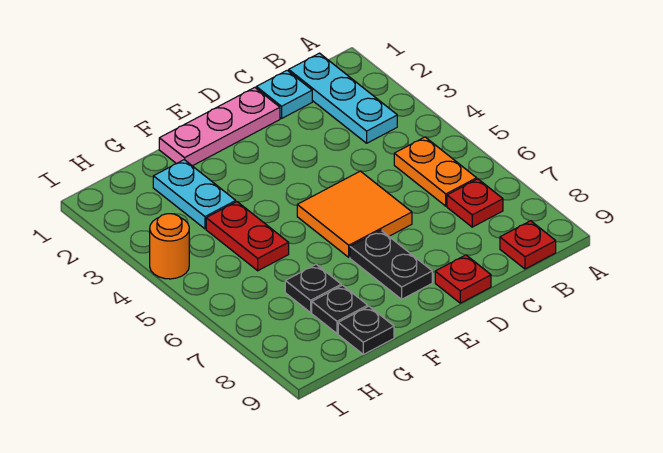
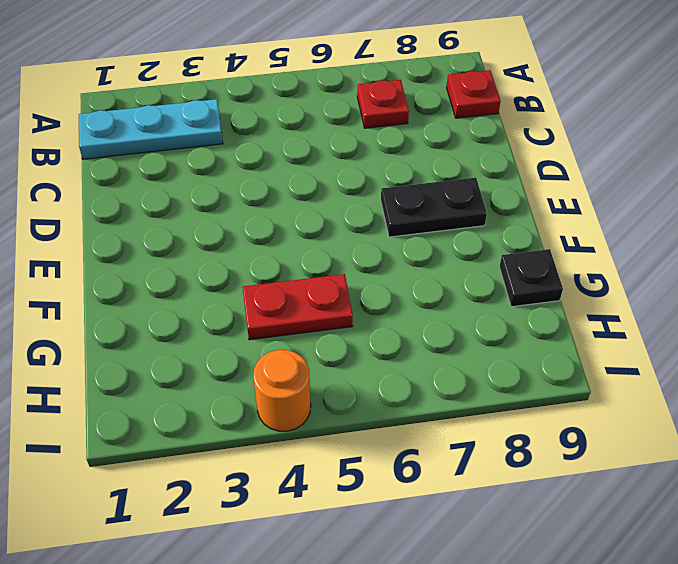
none -> orange 1x2 plate [394,137,477,206]
none -> cyan 1x1 plate [256,70,312,118]
none -> pink 1x3 plate [159,87,280,166]

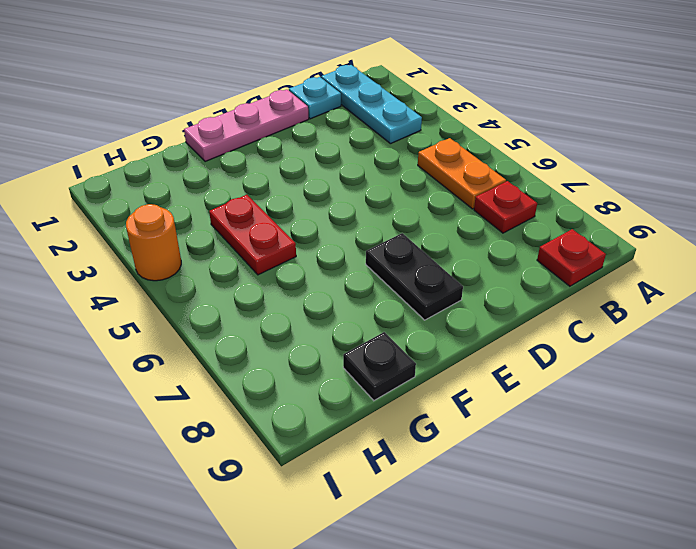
none -> orange 2x2 tile [297,171,412,257]
none -> red 1x1 plate [435,255,491,303]
none -> cyan 1x2 plate [153,160,236,229]

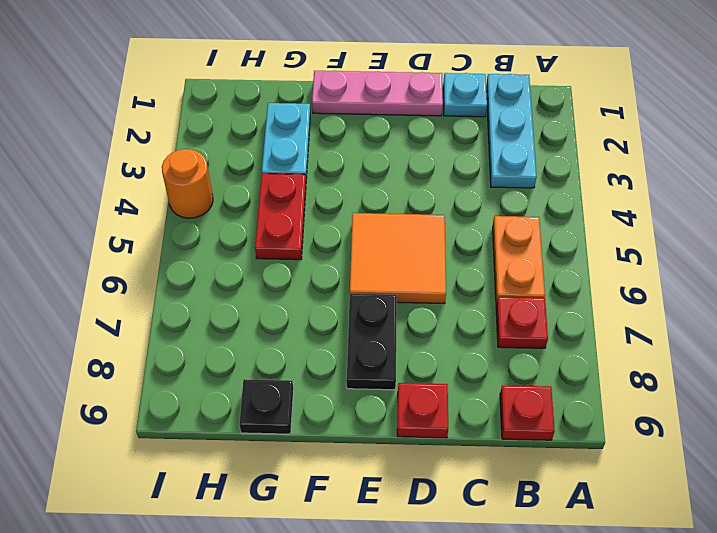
none -> black 1x1 plate [285,264,342,313]
none -> black 1x1 plate [312,285,368,333]

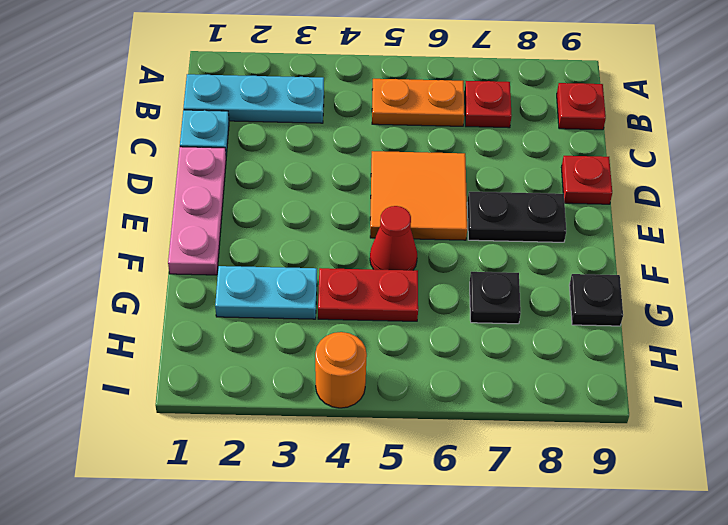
red 1x1 cone [370,206,417,270] -> none
none -> black 1x1 plate [312,285,368,333]

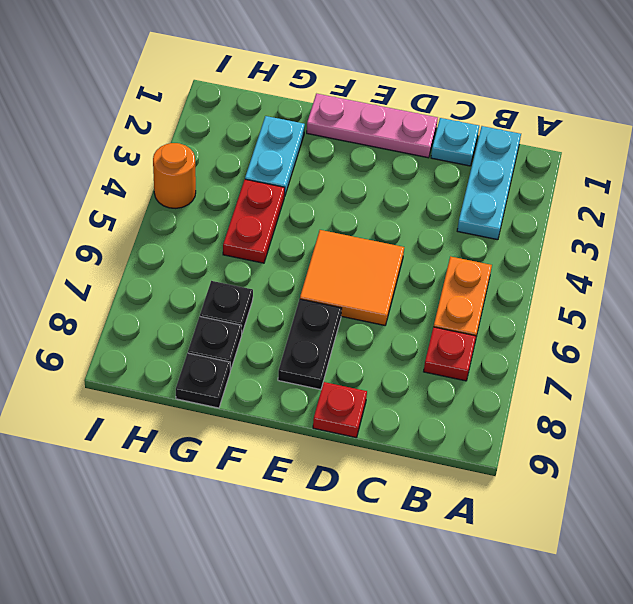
none -> red 1x1 plate [500,221,556,269]

